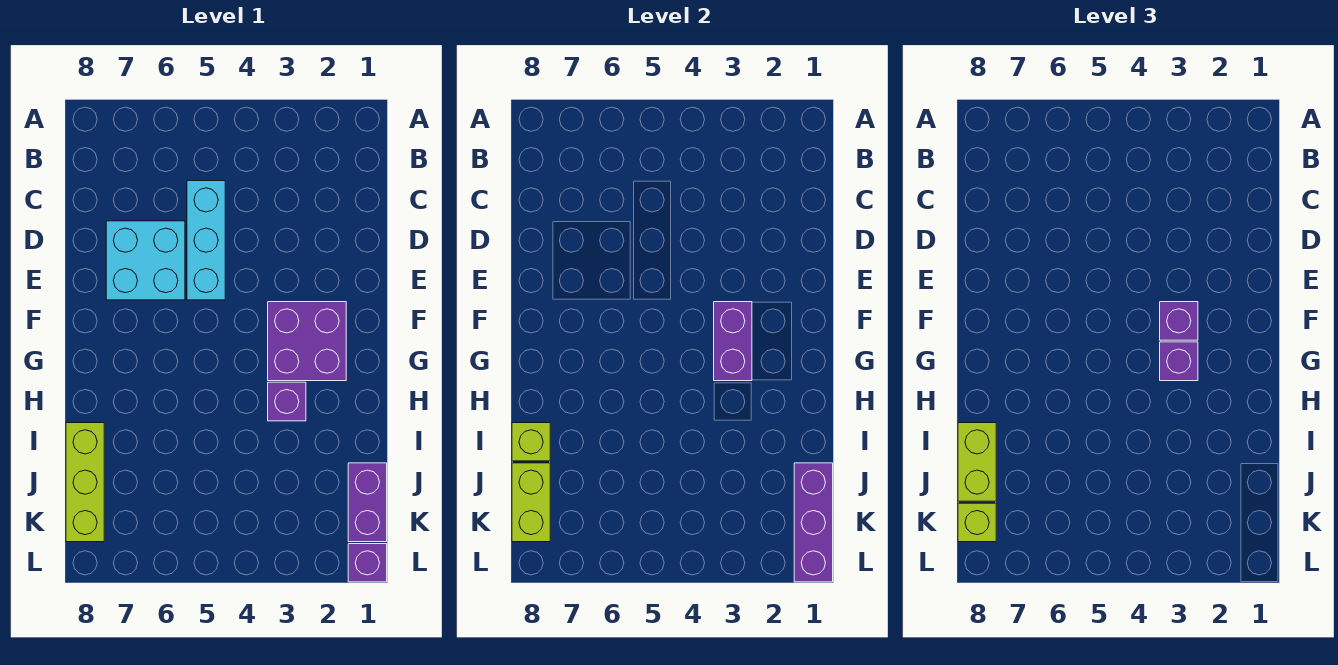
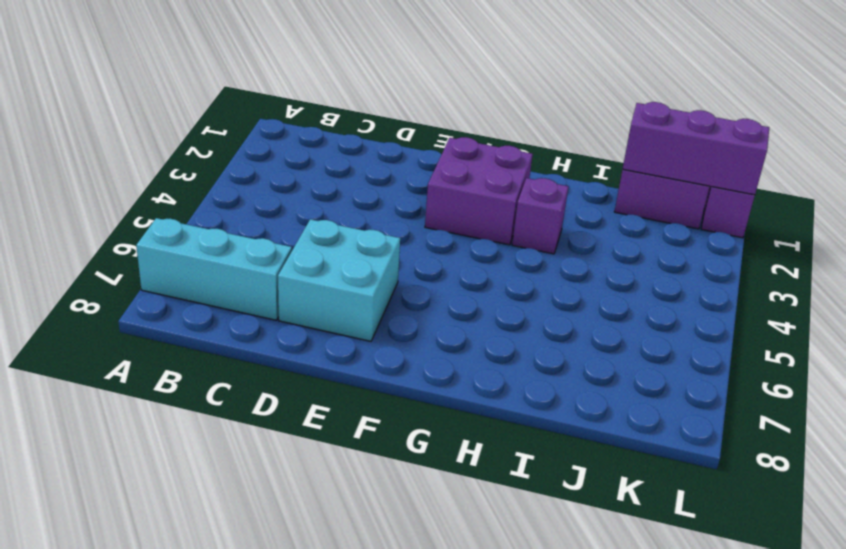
cyan 1x3 brick [136,218,292,320] -> cyan 1x3 brick moved to [187,181,225,300]
none -> lime 1x3 brick [66,423,104,542]
none -> purple 1x2 brick [714,302,752,381]
none -> lime 1x1 brick [512,423,550,461]

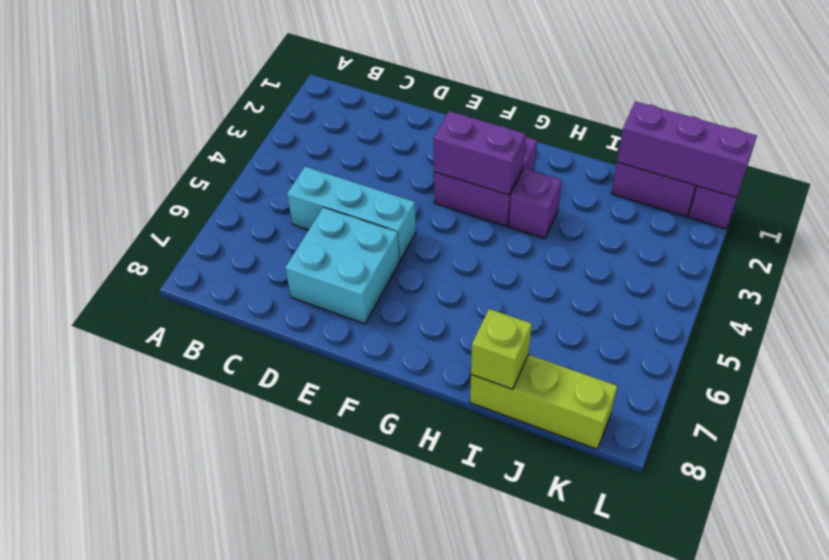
none -> lime 1x2 brick [512,463,550,542]
none -> purple 1x1 brick [1160,302,1198,340]
none -> purple 1x1 brick [1160,342,1198,381]

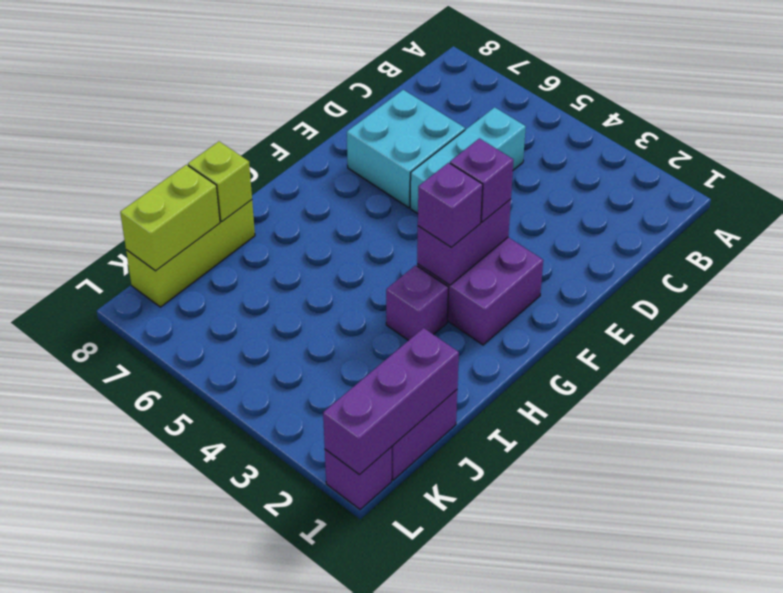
none -> lime 1x2 brick [958,423,996,501]
none -> lime 1x1 brick [958,503,996,542]

